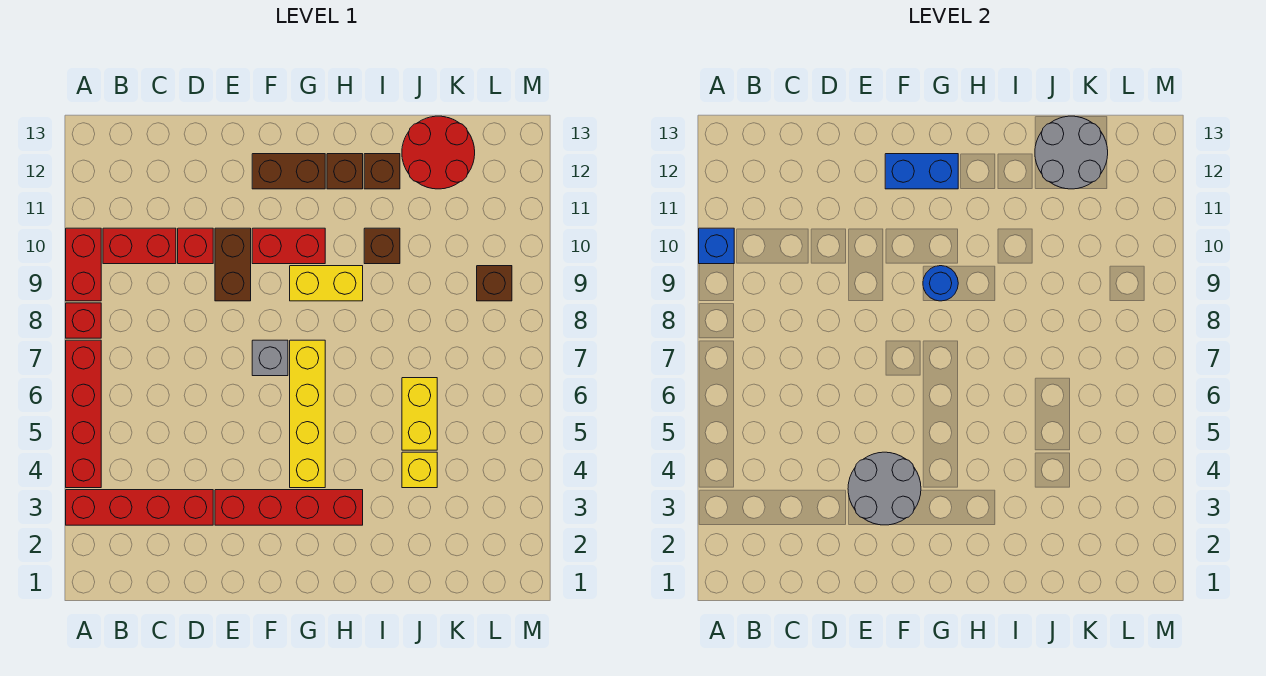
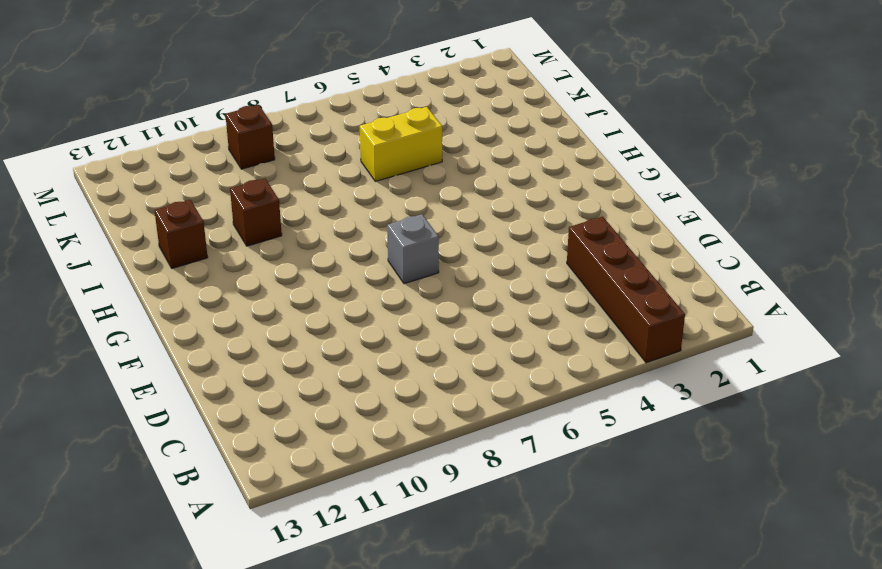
brown 1x4 brick [567,216,685,363] -> red 1x4 brick [66,490,213,525]
none -> red 1x4 brick [66,340,101,488]
none -> red 1x1 brick [66,303,101,338]
none -> red 1x2 brick [66,228,101,301]

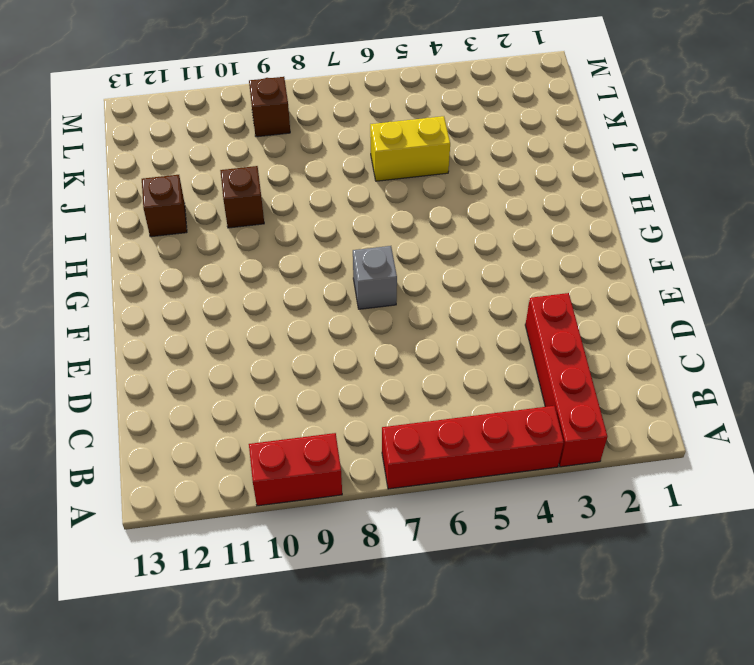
none -> red 1x1 brick [66,303,101,338]
none -> red 1x2 brick [103,228,176,264]
none -> red 1x1 brick [178,228,213,264]

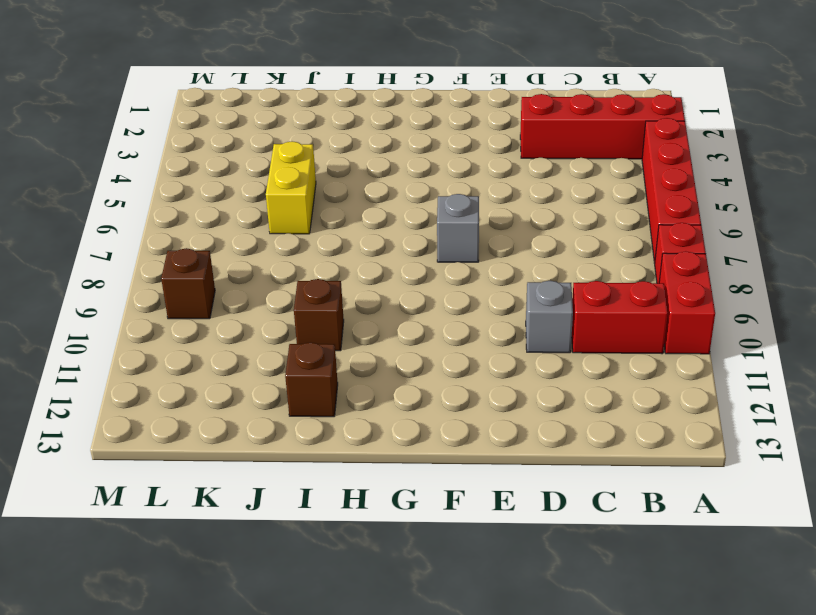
grey 1x1 brick [526,281,573,353] -> red 1x1 brick [178,228,213,264]
none -> red 1x4 brick [215,490,363,525]
none -> brown 1x2 brick [215,228,251,301]
none -> red 1x2 brick [252,228,325,264]

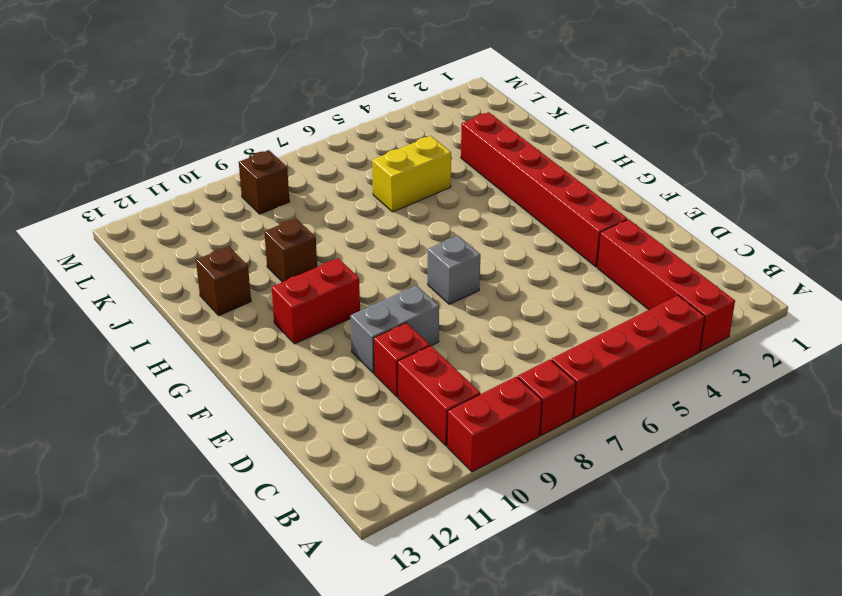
red 1x6 brick [461,112,627,267] -> red 1x4 brick [215,490,363,525]
grey 1x2 brick [350,285,439,373] -> brown 1x2 brick [215,228,251,301]
red 1x2 brick [272,258,360,344] -> red 1x2 brick turned to [252,228,325,264]
none -> brown 1x2 brick [252,154,325,189]
none -> yellow 1x4 brick [290,340,325,488]
none -> yellow 1x2 brick [290,266,363,301]

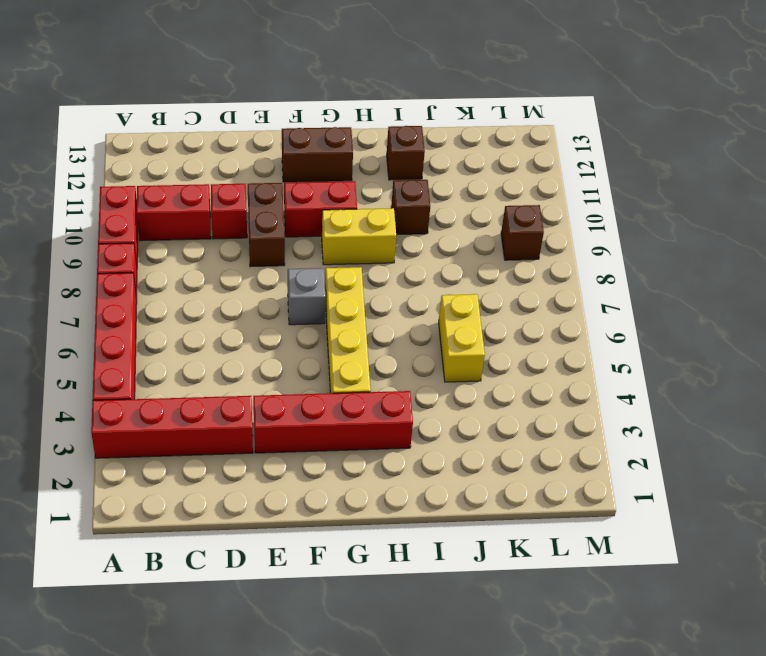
none -> brown 1x1 brick [327,154,363,189]
none -> yellow 1x1 brick [402,452,437,488]
none -> red 2x2 round brick [402,116,475,189]

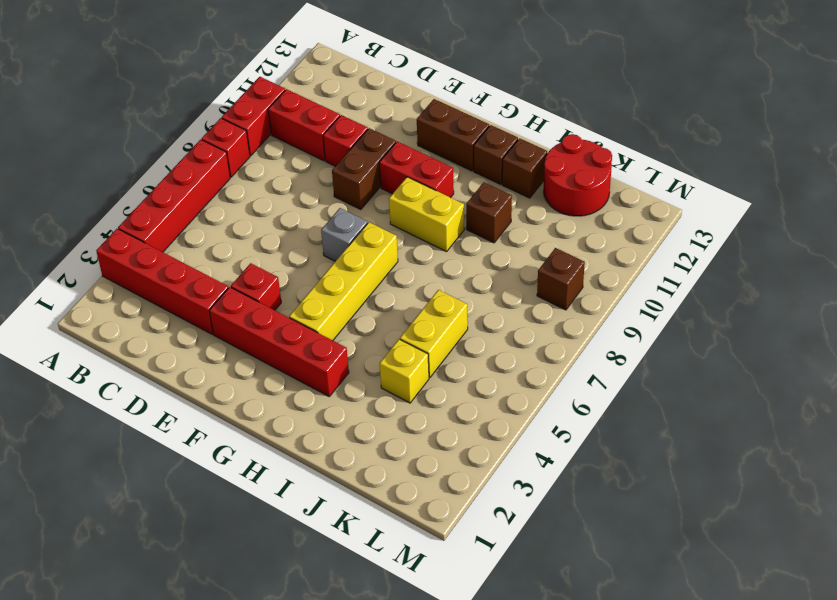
red 1x1 brick [231,263,281,310] -> none
none -> blue 1x1 brick [699,228,734,264]
none -> grey 2x2 round brick [848,452,921,525]
none -> blue 1x2 brick [885,154,958,189]

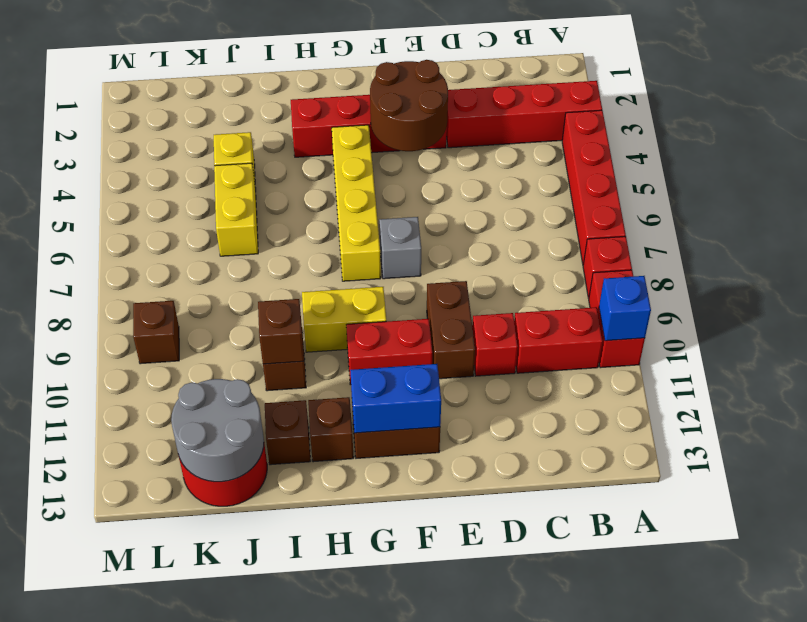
brown 2x2 round brick [370,60,448,151] -> grey 2x2 round brick [848,452,921,525]
brown 1x1 brick [258,299,304,364] -> none
none -> blue 1x1 round brick [923,266,958,301]

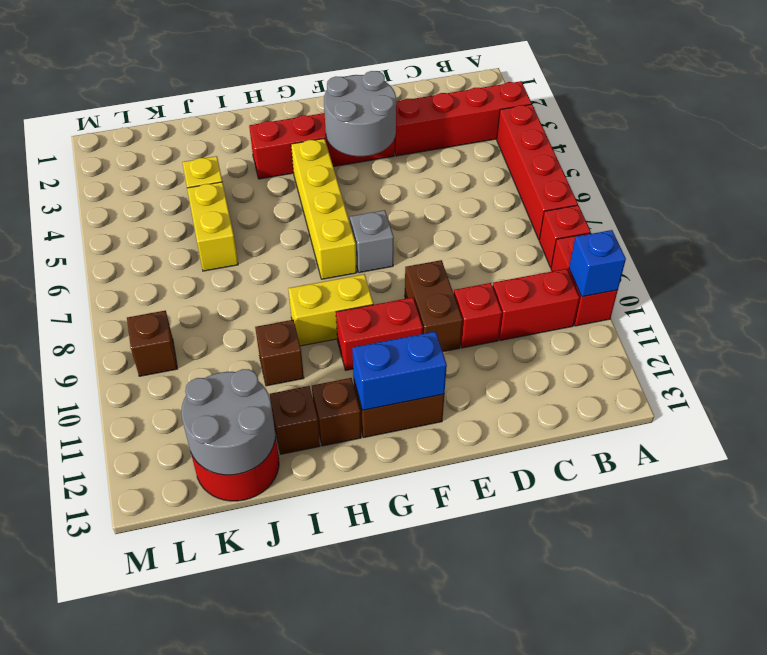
none -> blue 1x1 round brick [923,266,958,301]

